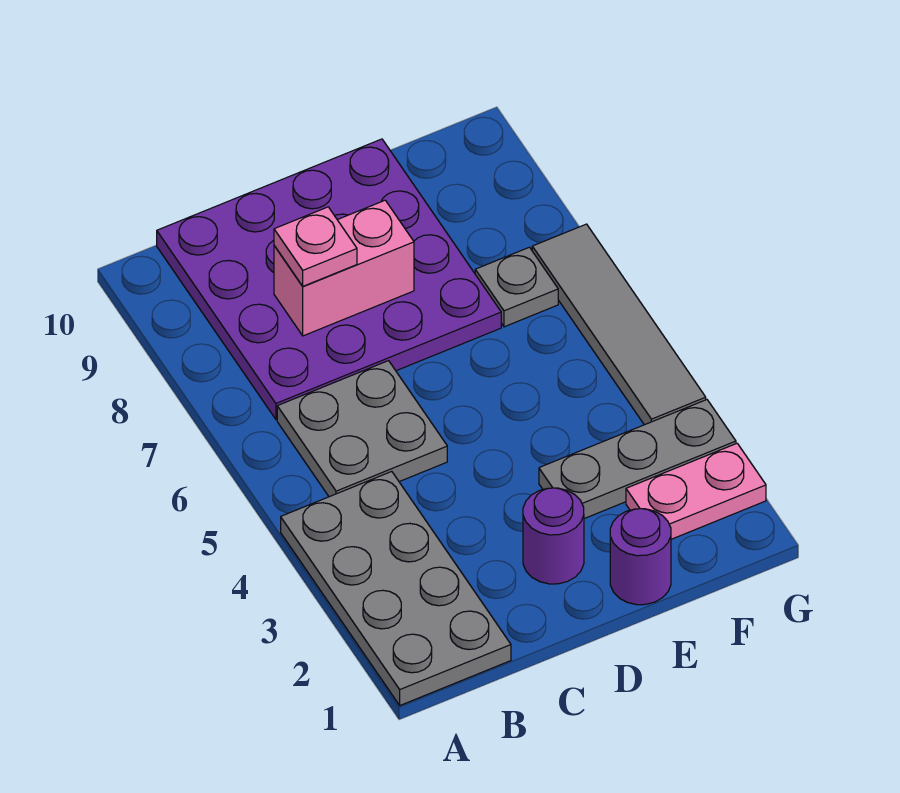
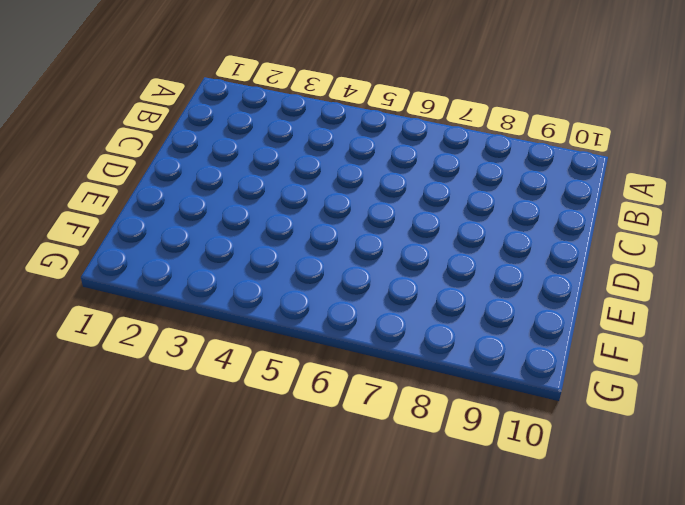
none -> grey 2x4 plate [281,471,511,705]
none -> grey 2x2 plate [277,361,447,497]

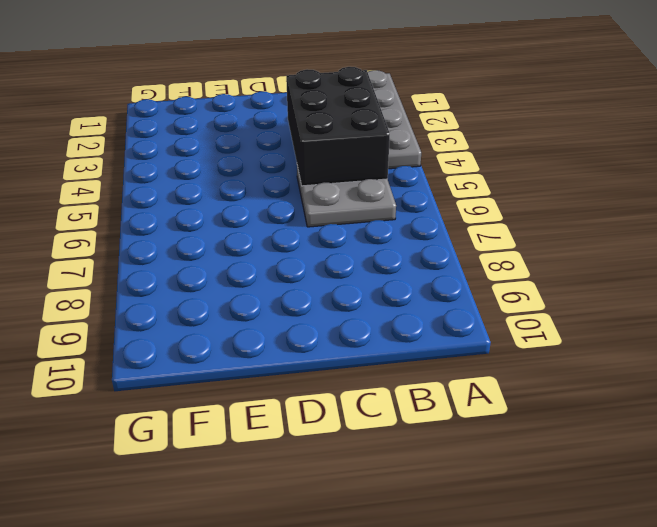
black 2x3 brick [286,67,390,186] -> none
none -> purple 4x4 plate [157,139,501,419]
none -> purple 1x1 round brick [523,488,584,584]

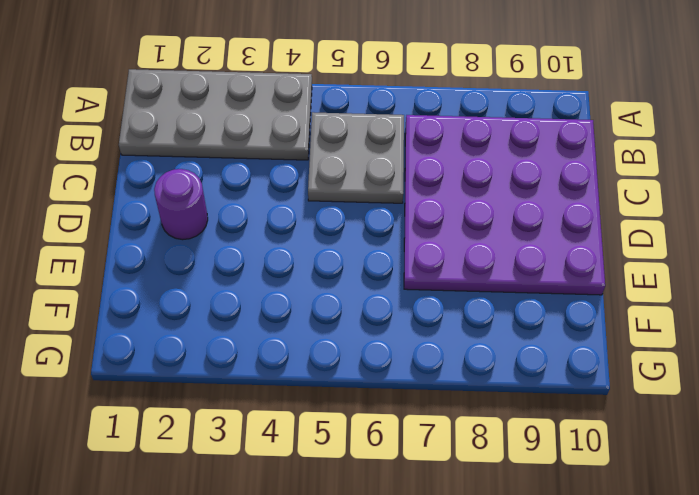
none -> purple 1x1 round brick [610,509,671,605]
none -> grey 1x3 plate [539,400,736,519]

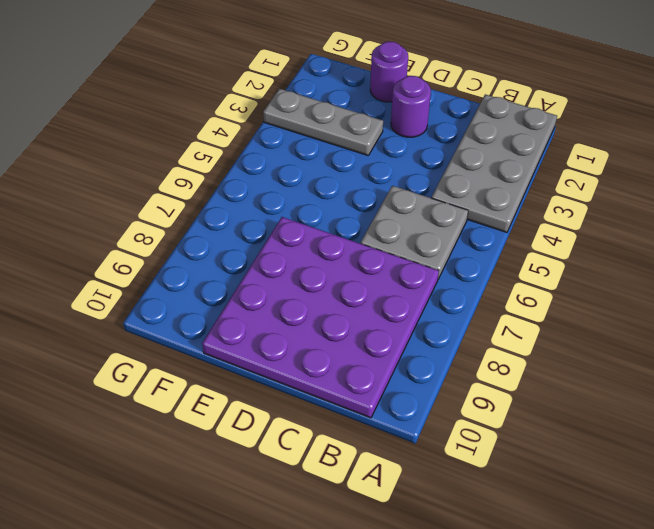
none -> pink 1x2 plate [626,444,766,539]
none -> grey 1x1 plate [475,247,558,327]

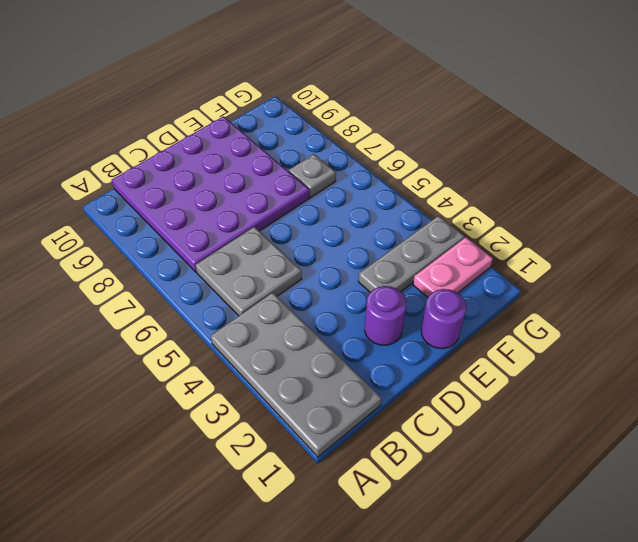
none -> grey 1x4 tile [532,224,706,425]
none -> pink 1x2 brick [274,200,414,336]

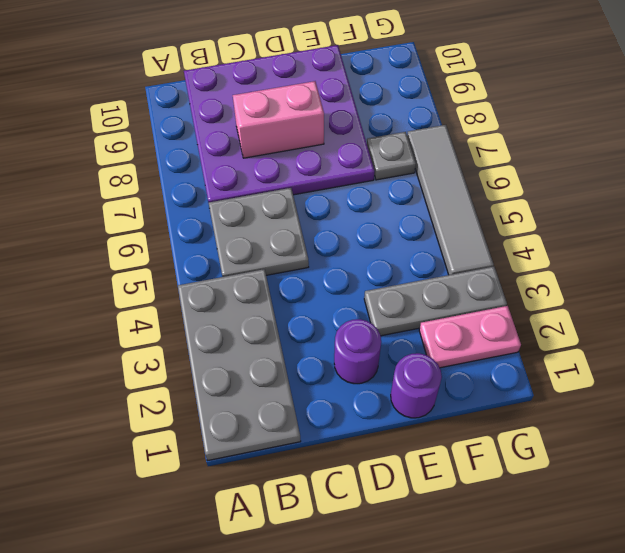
none -> pink 1x1 plate [274,207,357,286]

